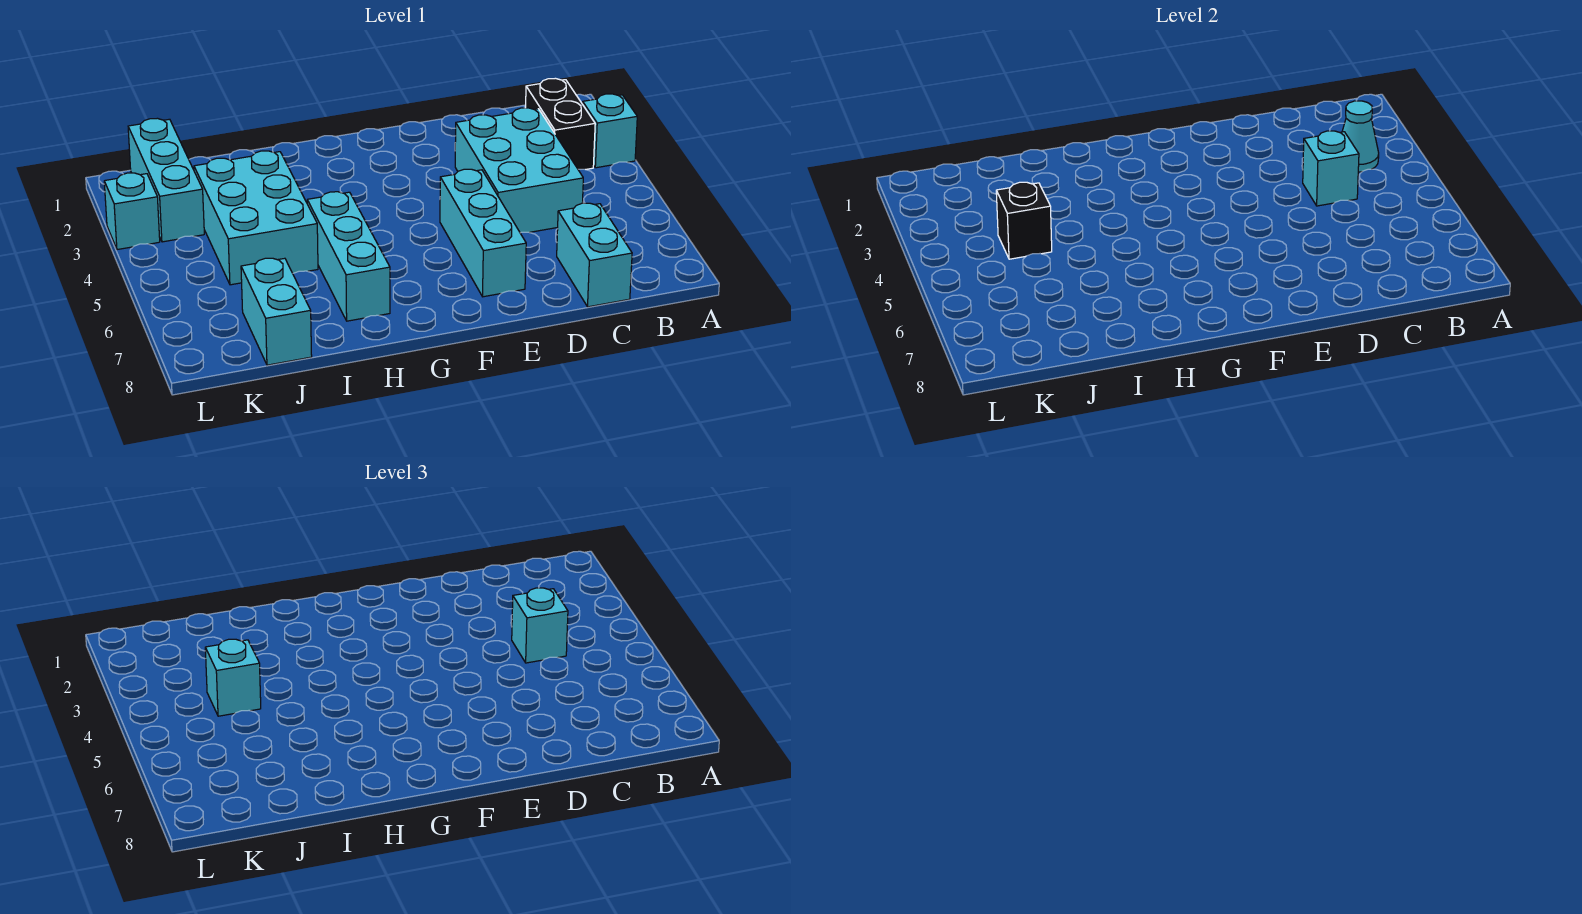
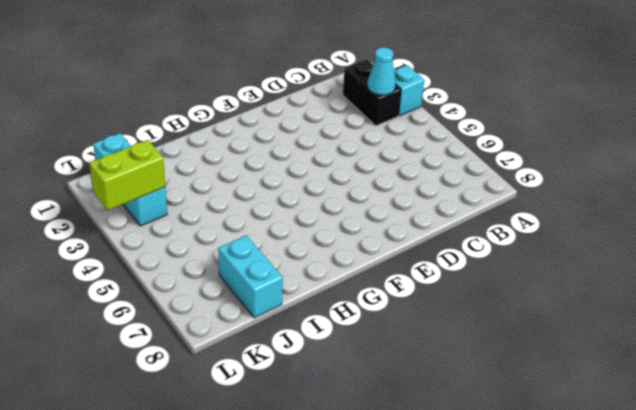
lime 1x2 brick [89,140,165,210] -> none
none -> cyan 2x3 brick [455,108,583,233]
none -> cyan 1x2 brick [557,203,632,307]
none -> cyan 1x3 brick [440,169,526,297]

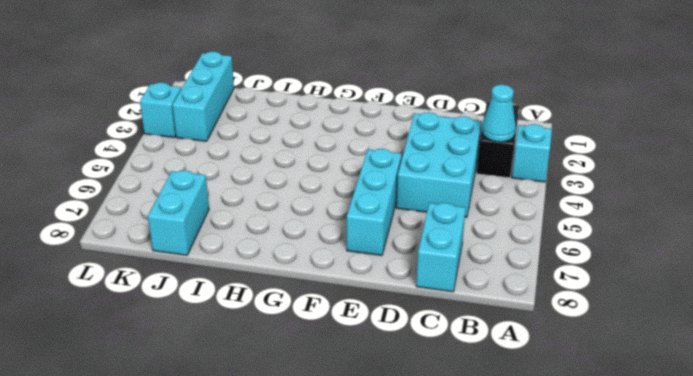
none -> cyan 1x3 brick [307,192,390,321]
none -> cyan 2x3 brick [194,151,318,285]
none -> cyan 1x1 brick [1303,131,1359,206]

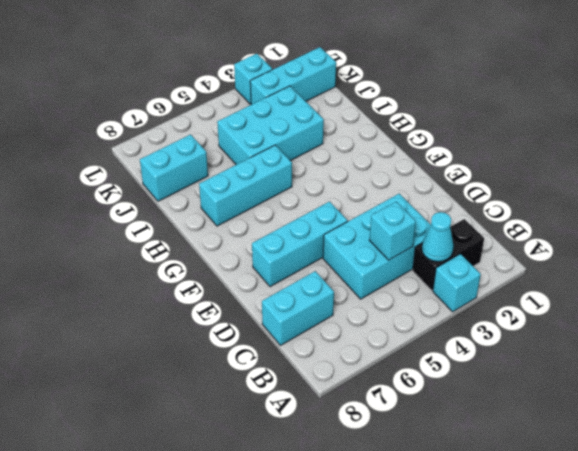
none -> black 1x1 brick [996,182,1052,259]
none -> cyan 1x1 brick [512,588,568,663]
none -> cyan 1x1 brick [205,639,261,716]

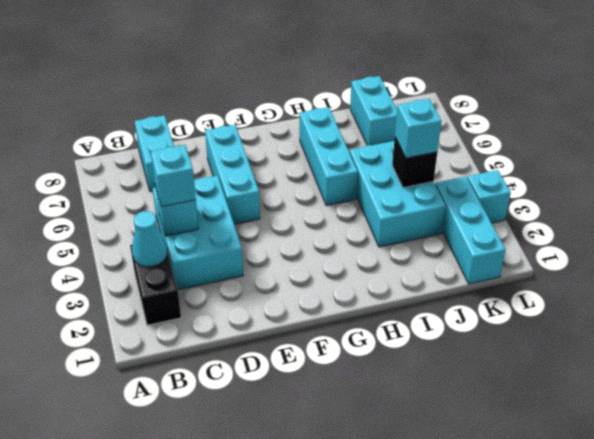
none -> cyan 1x1 brick [583,94,637,168]

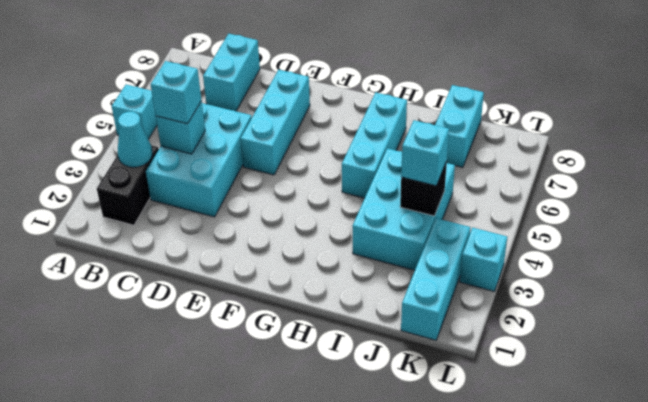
cyan 1x1 brick [112,85,157,139] -> cyan 1x1 brick moved to [583,94,637,168]

